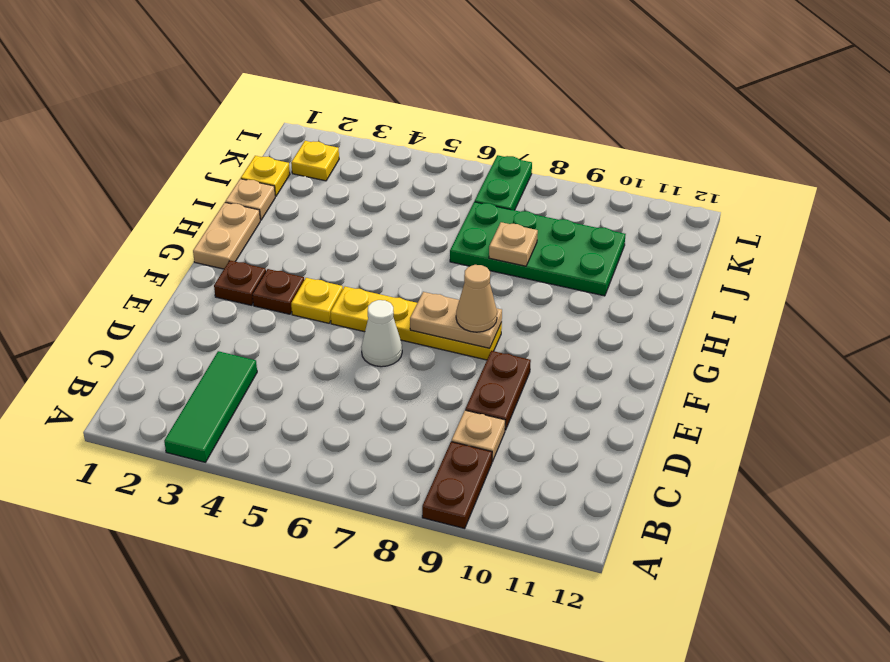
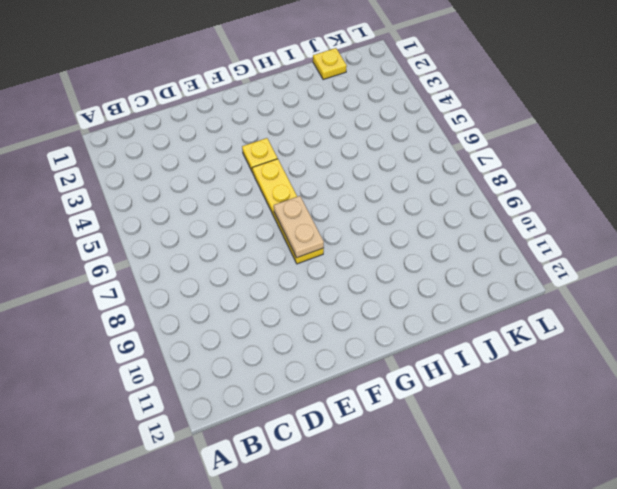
none -> green 1x3 tile [164,351,257,462]
none -> brown 1x2 plate [422,442,492,529]
none -> tan 1x1 plate [452,410,505,462]

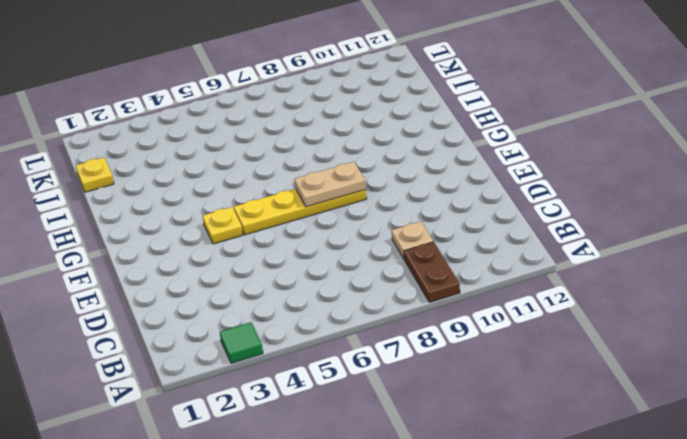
green 1x1 tile [220,322,263,363] -> green 1x3 tile [164,351,257,462]
none -> brown 1x2 plate [465,351,531,430]
none -> white 1x1 cone [361,300,402,367]
none -> brown 1x1 plate [214,261,266,305]

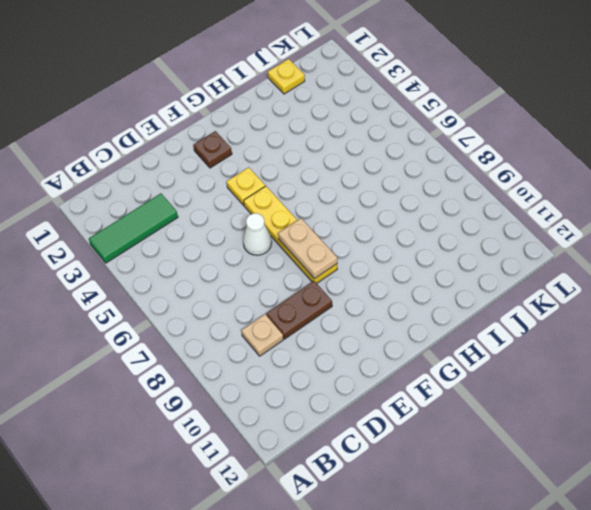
none -> brown 1x2 plate [422,442,492,529]
none -> brown 1x1 plate [252,269,304,314]
none -> tan 1x2 plate [193,203,260,269]

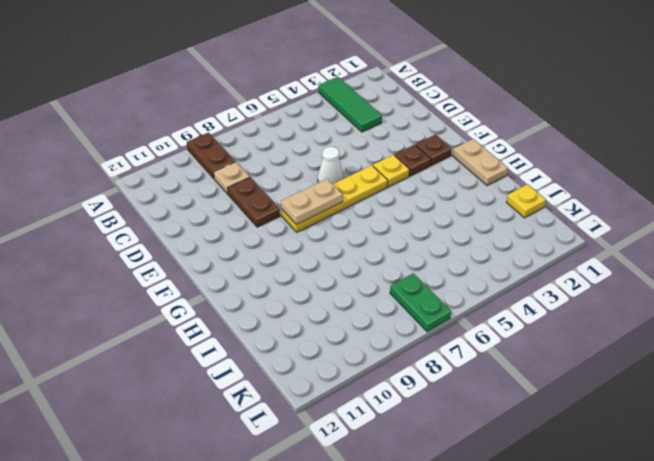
none -> tan 1x1 plate [225,179,275,220]
none -> green 2x4 plate [450,202,626,296]
none -> yellow 1x1 plate [291,141,339,181]

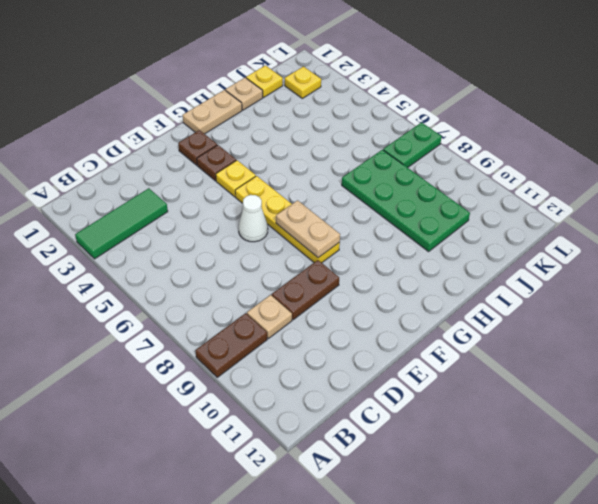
none -> tan 1x1 plate [489,222,538,266]
none -> tan 1x1 cone [456,265,497,332]

